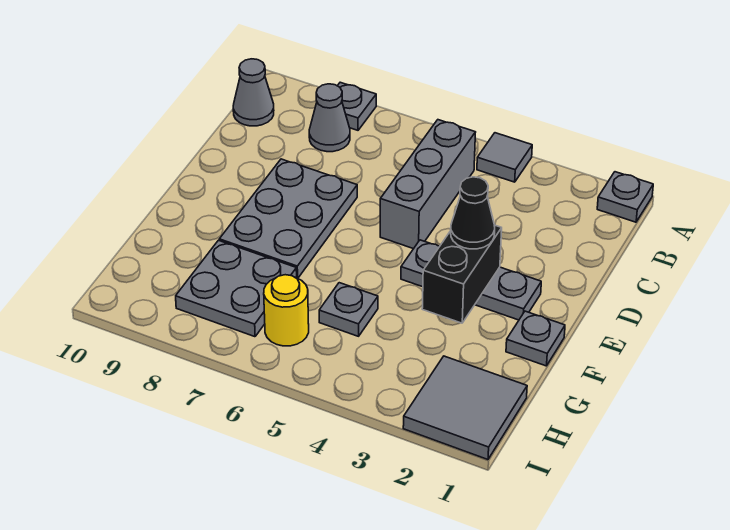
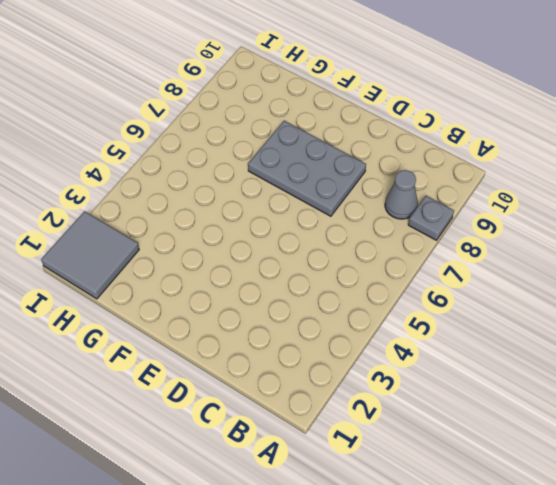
none -> grey 1x1 plate [597,172,653,222]
none -> grey 1x1 tile [477,133,532,182]
none -> grey 1x3 brick [380,120,476,249]

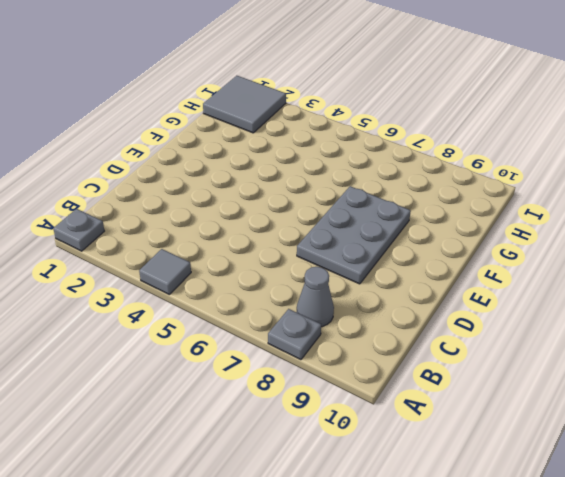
none -> grey 1x3 brick [380,120,476,249]
none -> grey 1x1 cone [233,59,274,126]
none -> grey 1x3 plate [401,240,541,320]

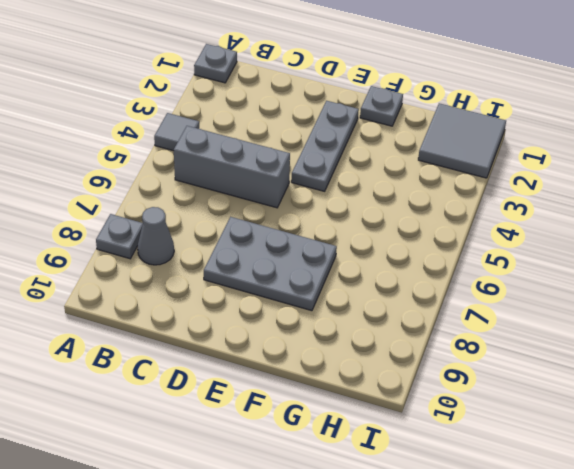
none -> grey 1x1 cone [233,59,274,126]
none -> grey 1x1 plate [319,283,378,336]
none -> grey 2x2 plate [176,240,297,337]

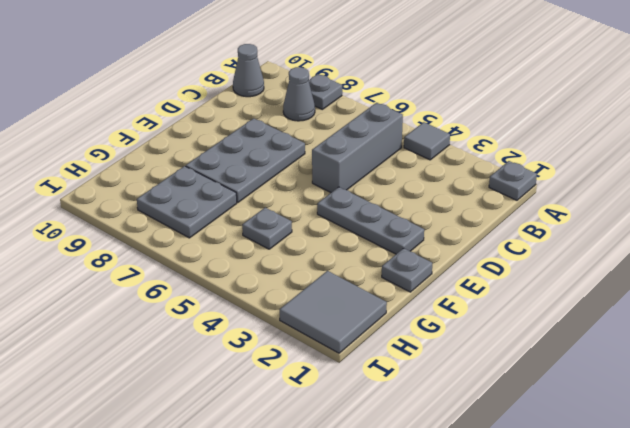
none -> yellow 1x1 round brick [264,275,309,346]
none -> black 1x2 brick [422,225,502,323]
none -> black 1x1 cone [451,177,495,249]

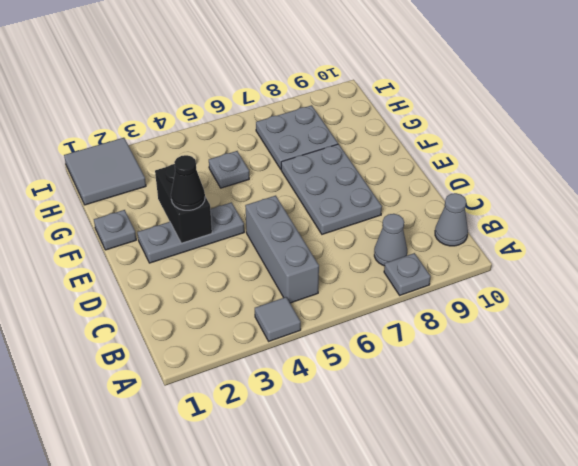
none -> grey 1x1 plate [597,172,653,222]
none -> yellow 1x1 round brick [264,275,309,346]

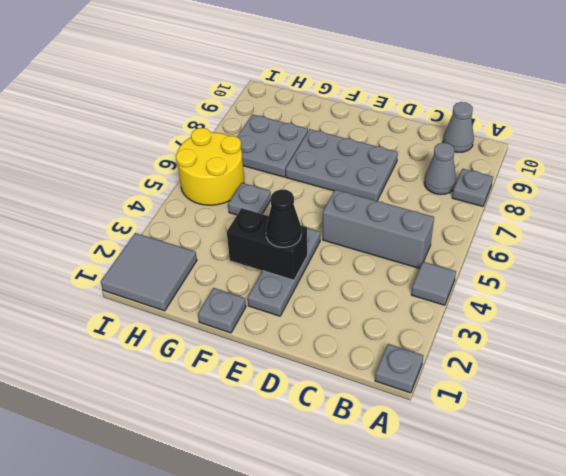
yellow 2x2 round brick [176,128,244,205] -> yellow 1x1 round brick [264,275,309,346]

